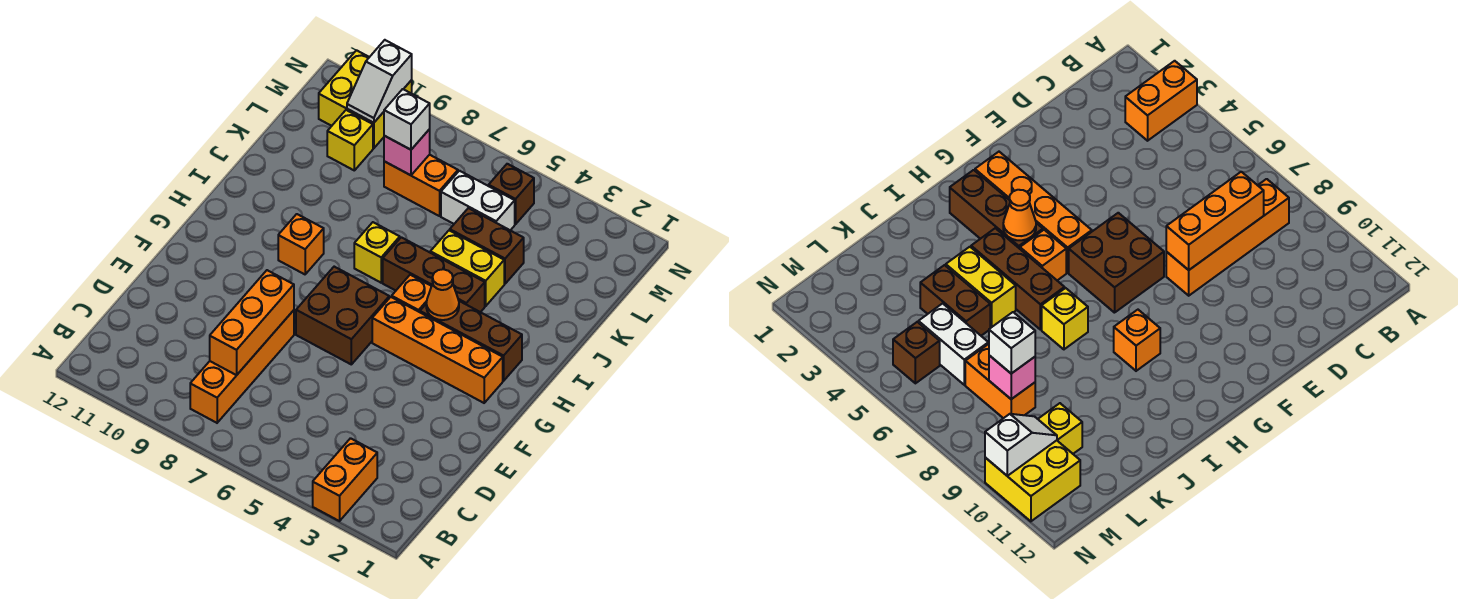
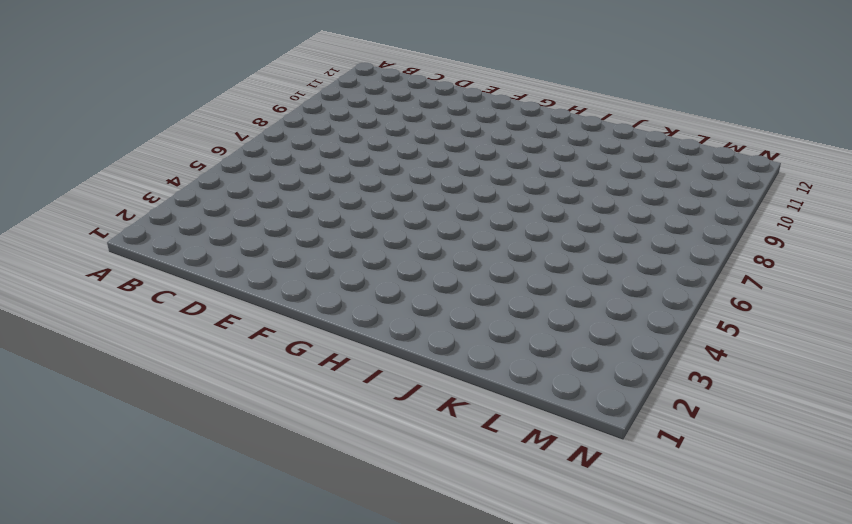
none -> orange 1x2 brick [313,438,377,521]
none -> orange 1x4 brick [190,310,294,423]
none -> brown 2x2 brick [296,267,389,364]

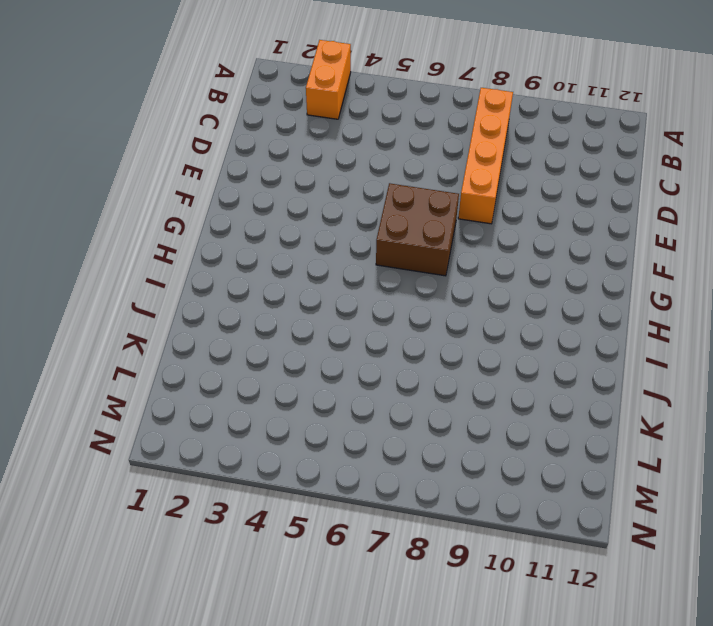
none -> orange 1x4 brick [372,297,503,403]
none -> brown 1x3 brick [420,301,522,381]
none -> orange 1x1 brick [392,275,432,312]

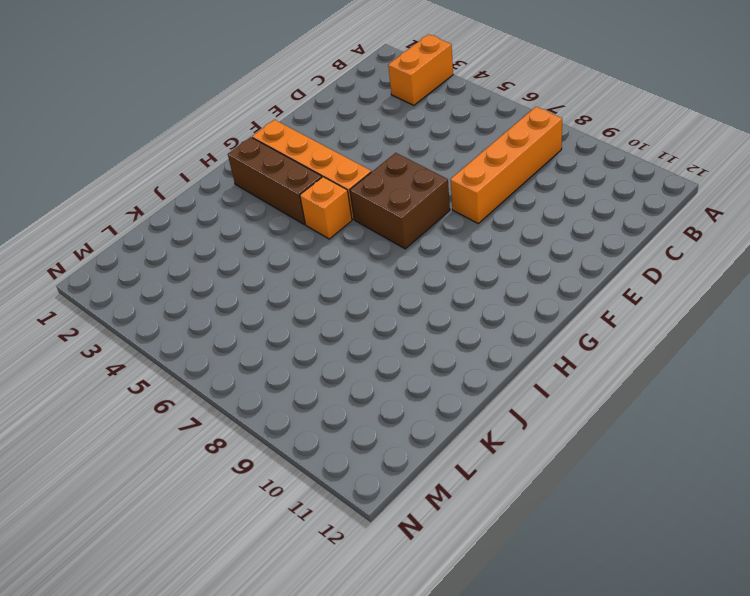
none -> orange 1x1 brick [278,214,324,274]
none -> brown 1x3 brick [383,237,485,312]
none -> yellow 1x1 brick [354,222,400,283]

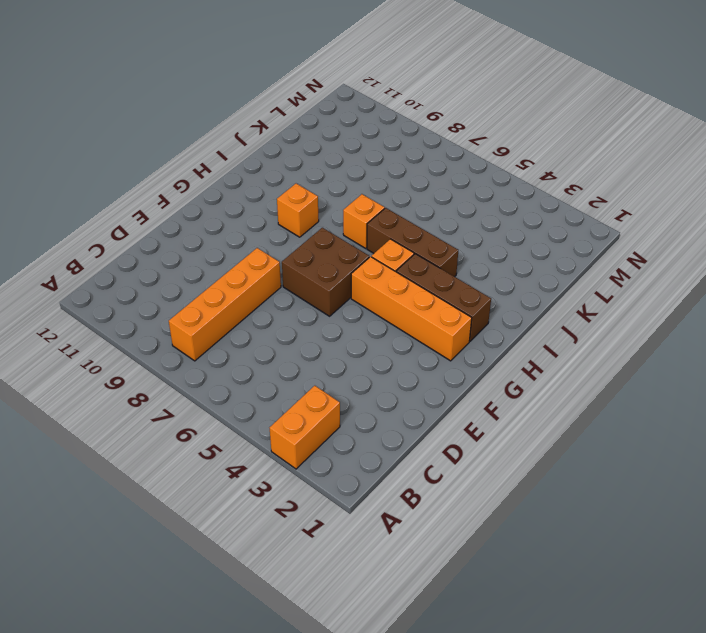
orange 1x1 brick [343,194,385,248] -> yellow 1x1 brick [354,222,400,283]
none -> yellow 1x2 brick [430,230,504,306]
none -> brown 1x2 brick [450,208,524,284]
none -> white 1x2 brick [441,171,515,230]

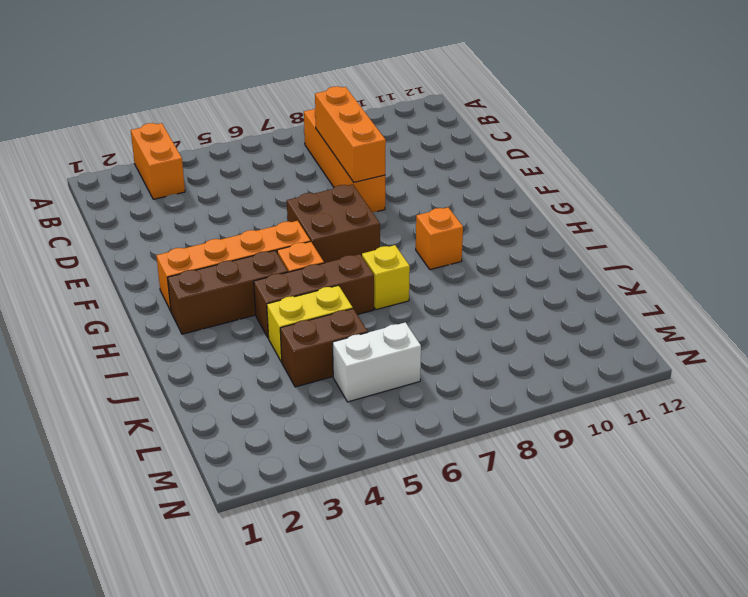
none -> orange 1x2 brick [384,155,458,216]
none -> yellow 1x1 brick [327,110,373,170]
none -> brown 1x1 brick [489,164,534,224]

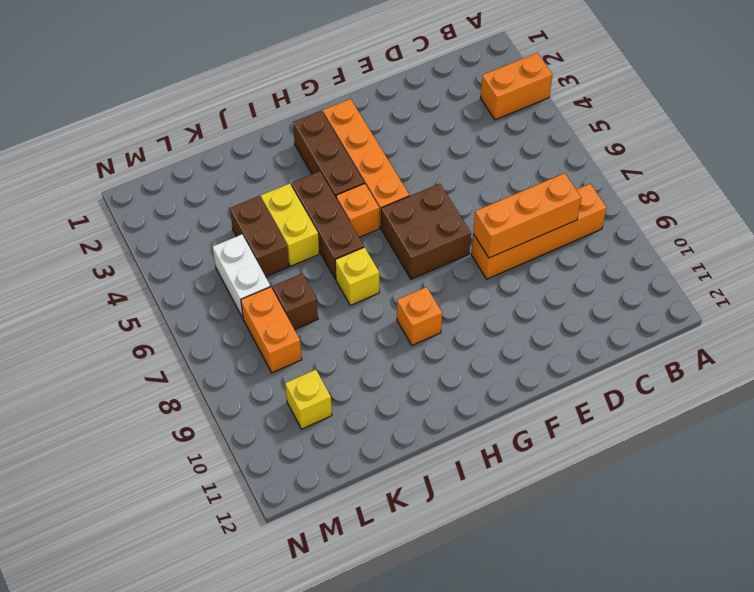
brown 1x1 brick [273,273,318,330] -> brown 1x1 brick moved to [489,164,534,224]
none -> yellow 2x2 brick [319,50,412,148]
none -> orange 1x1 cone [426,269,459,320]
none -> pink 1x1 brick [384,129,430,175]

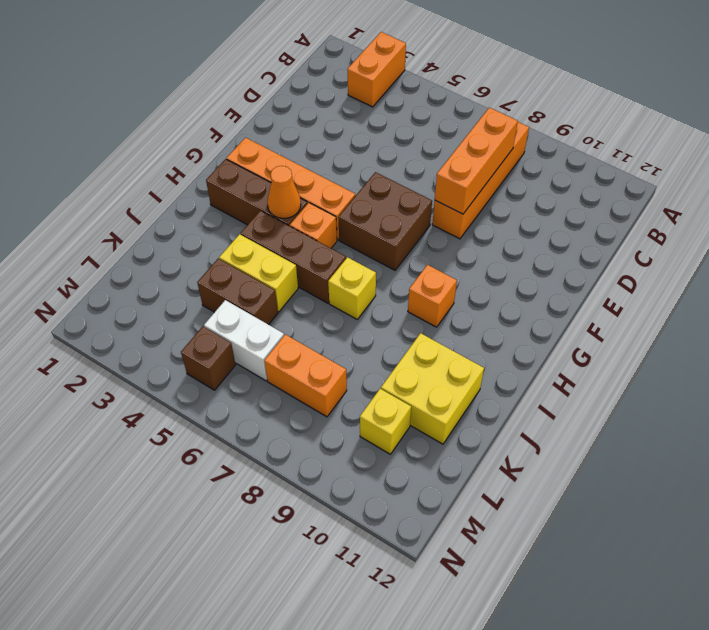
yellow 2x2 brick [381,333,484,444] -> yellow 2x2 brick moved to [319,50,412,148]
none -> pink 1x1 brick [384,129,430,175]
none -> white 1x2 slope [347,40,412,123]
none -> white 1x1 brick [384,89,430,150]

